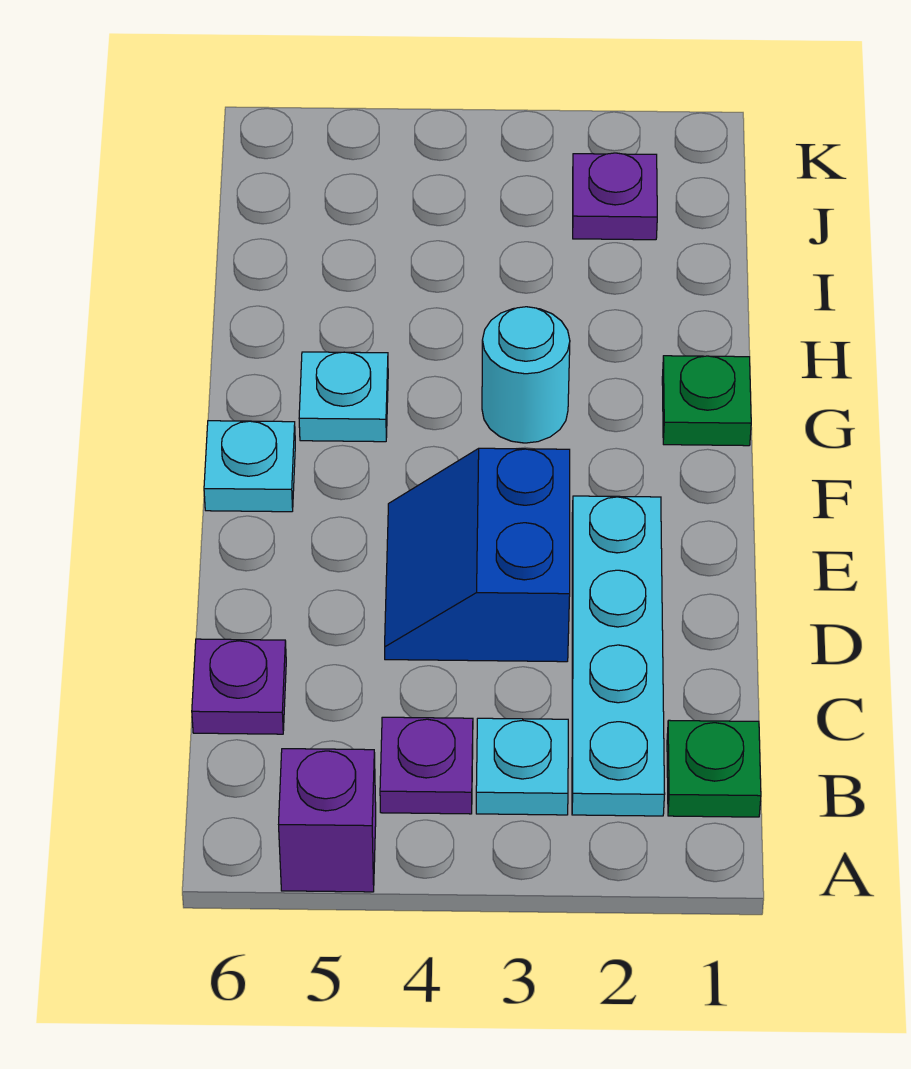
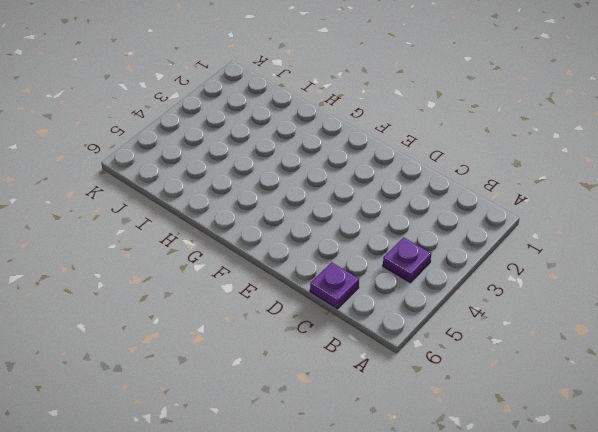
none -> purple 1x1 brick [279,749,376,892]
none -> green 1x1 plate [667,720,761,817]
none -> cyan 1x4 plate [572,496,665,816]

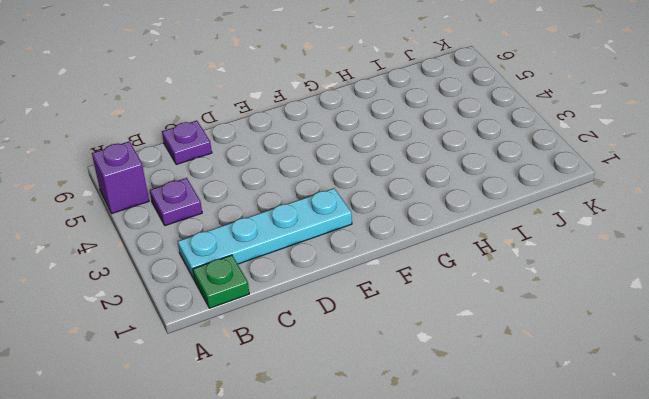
none -> cyan 1x1 plate [476,718,568,815]
none -> blue 2x2 slope [385,448,570,662]
none -> cyan 1x1 plate [204,421,295,512]

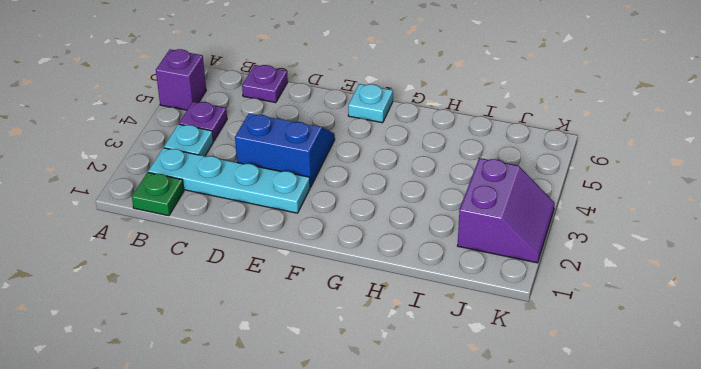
purple 2x2 slope [458,158,555,263] -> purple 1x1 plate [573,153,657,240]
none -> green 1x1 plate [662,356,751,446]
none -> cyan 1x1 round brick [482,307,570,443]
none -> cyan 1x1 plate [299,352,388,442]

